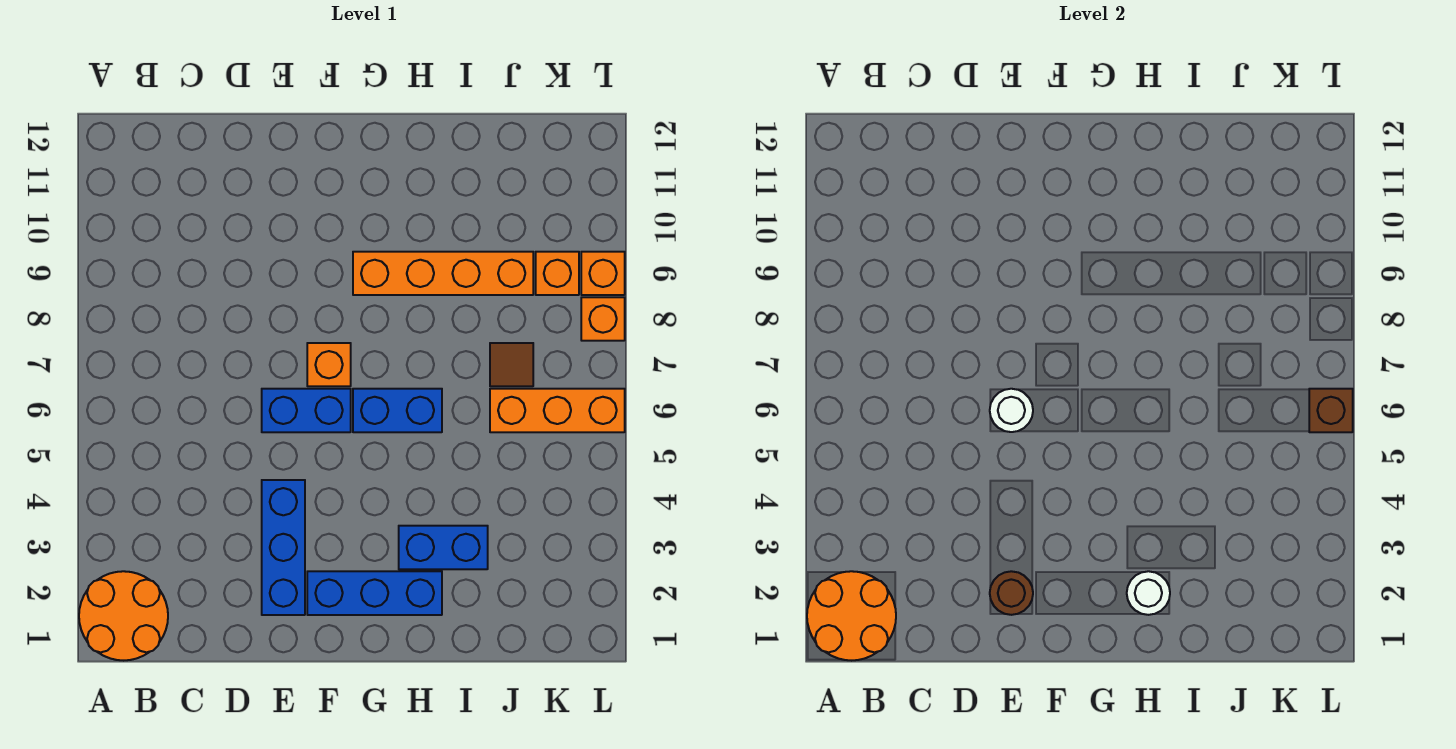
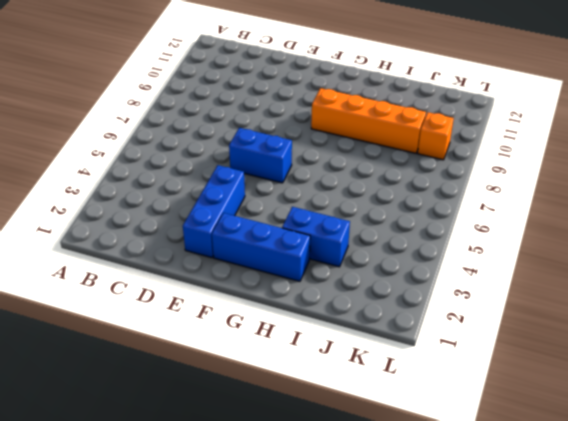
none -> orange 2x2 round brick [79,571,168,661]
none -> orange 1x1 brick [307,343,351,386]
none -> blue 1x2 brick [353,389,442,432]

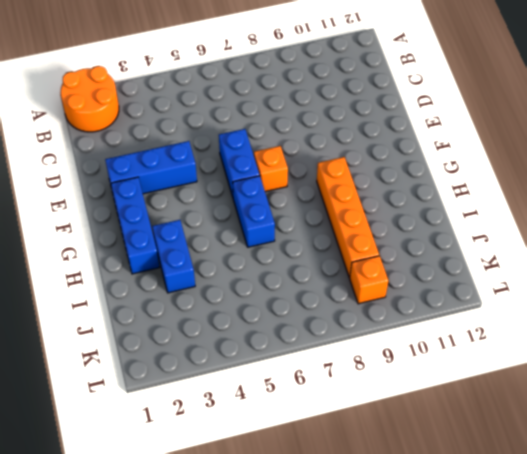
none -> orange 1x3 brick [490,389,625,432]
none -> brown 1x1 tile [490,343,533,386]
none -> orange 1x1 brick [581,297,625,341]

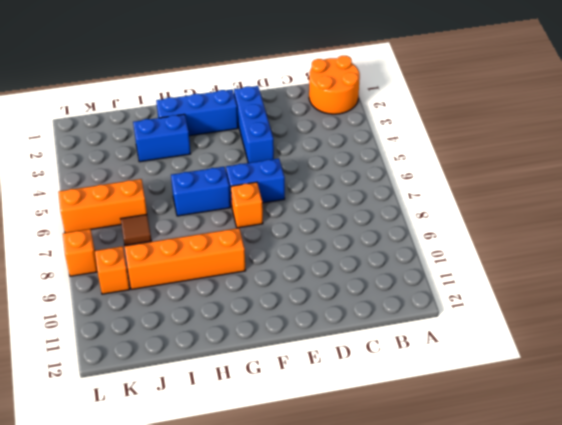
none -> orange 1x1 brick [581,252,625,295]
none -> orange 2x2 round brick [807,571,896,661]
none -> brown 1x1 round brick [990,571,1033,615]

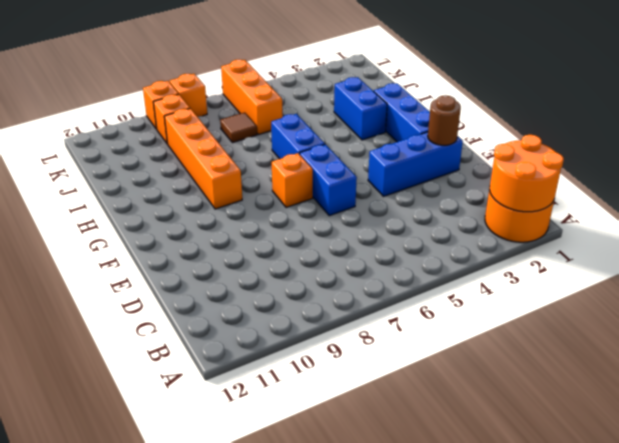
none -> white 1x1 round brick [990,389,1033,432]
none -> white 1x1 round brick [1127,571,1170,615]
none -> brown 1x1 brick [1309,389,1353,432]

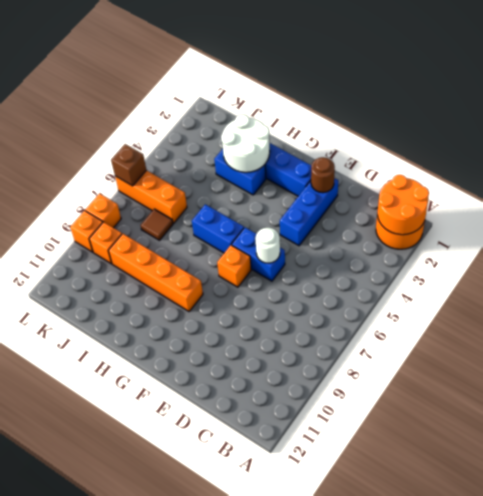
white 2x2 round brick [221,114,270,172] -> white 1x1 round brick [1127,571,1170,615]

